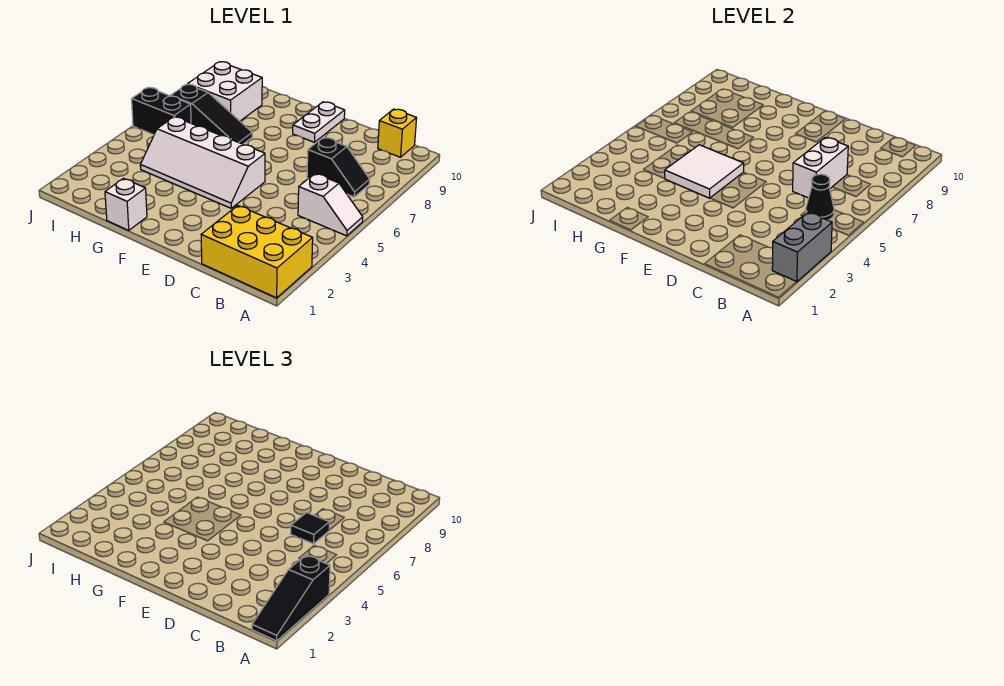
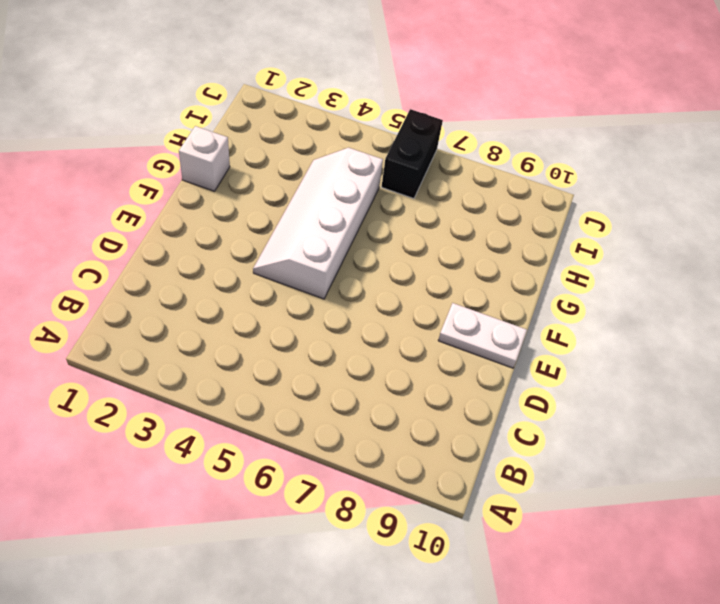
none -> yellow 2x3 brick [201,205,313,298]
none -> white 1x2 slope [298,174,363,236]
none -> black 1x2 slope [307,137,370,197]

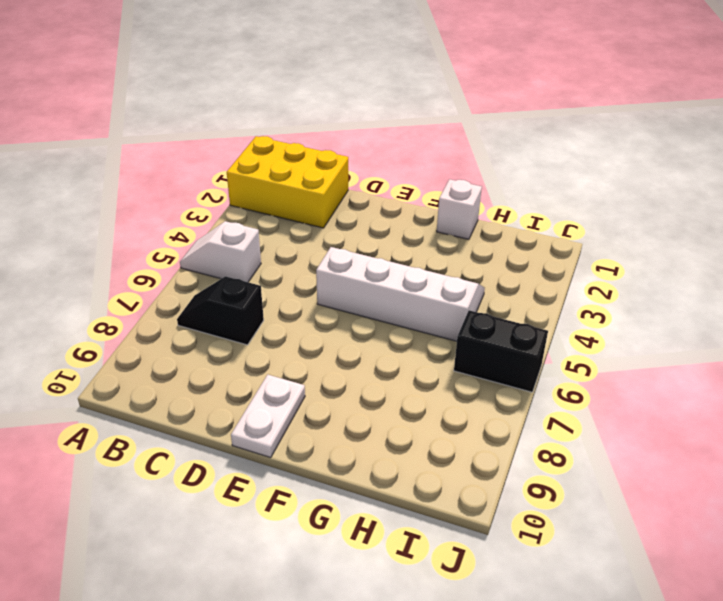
none -> yellow 1x1 brick [378,109,416,157]
none -> black 1x3 slope [171,84,252,144]
none -> white 2x2 brick [188,62,262,121]

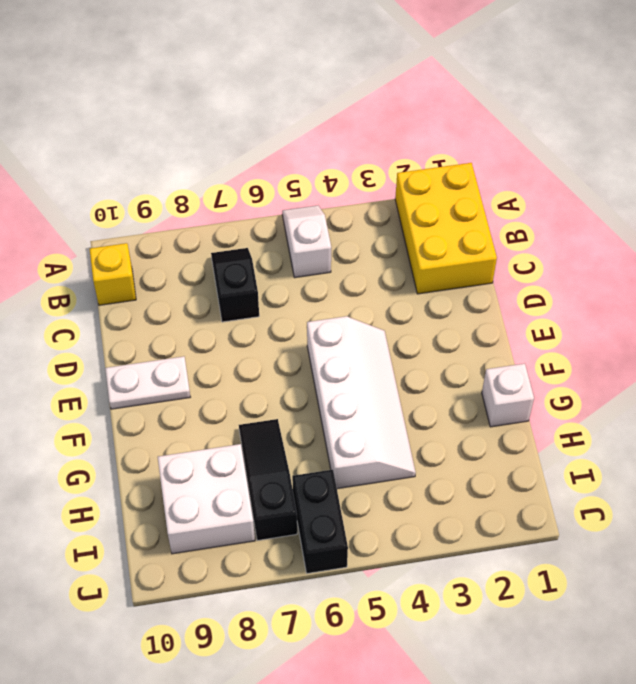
none -> grey 1x2 brick [772,212,832,282]
none -> black 1x1 cone [806,174,834,220]
none -> white 1x2 brick [793,137,848,198]

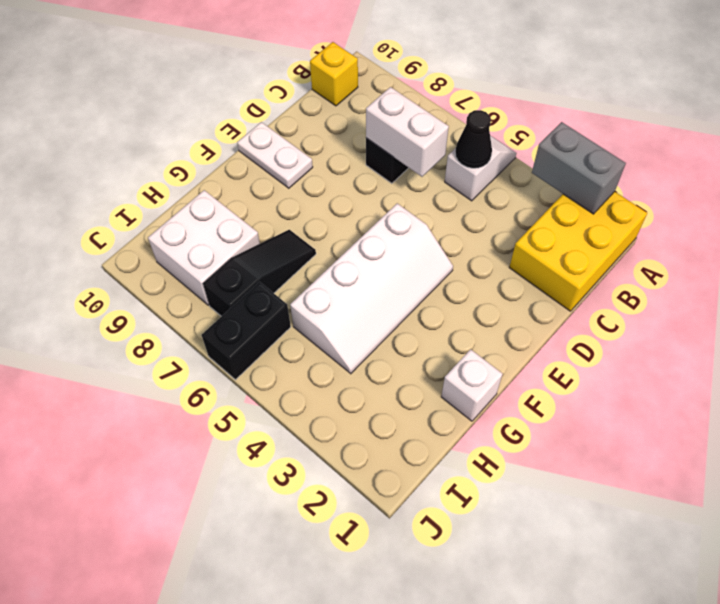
none -> white 2x2 tile [665,145,744,198]
none -> black 1x3 slope [252,555,330,641]
none -> black 1x1 tile [291,513,329,544]

